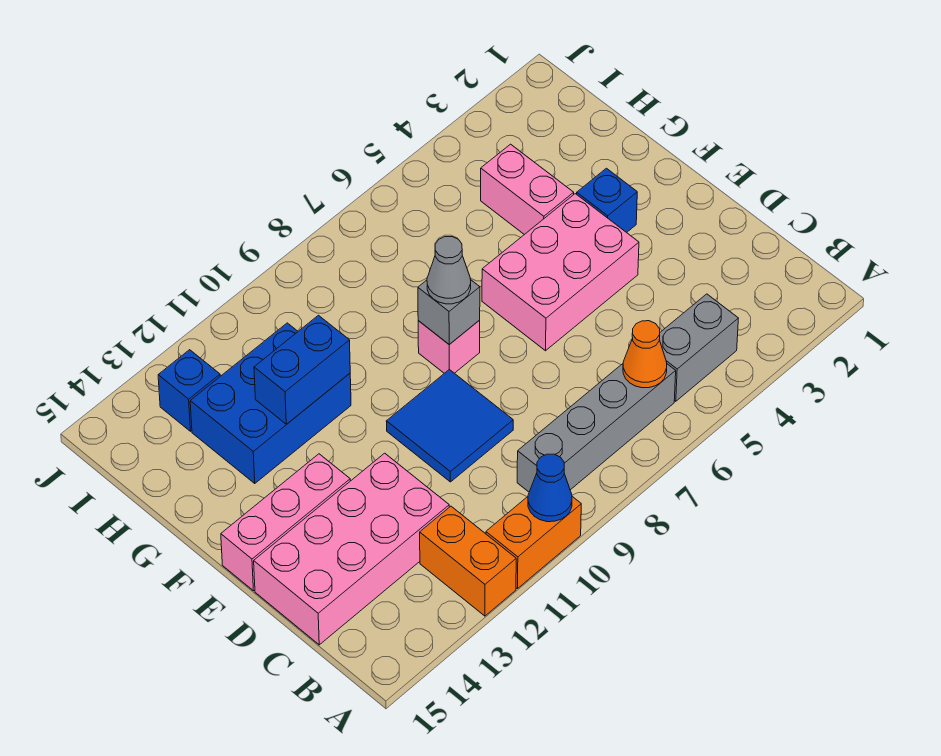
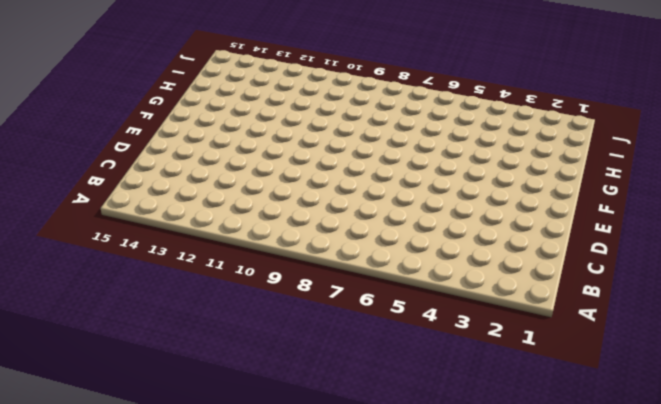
none -> orange 1x2 brick [486,497,581,589]
none -> orange 1x2 brick [420,506,516,616]
none -> grey 1x2 brick [659,294,738,401]

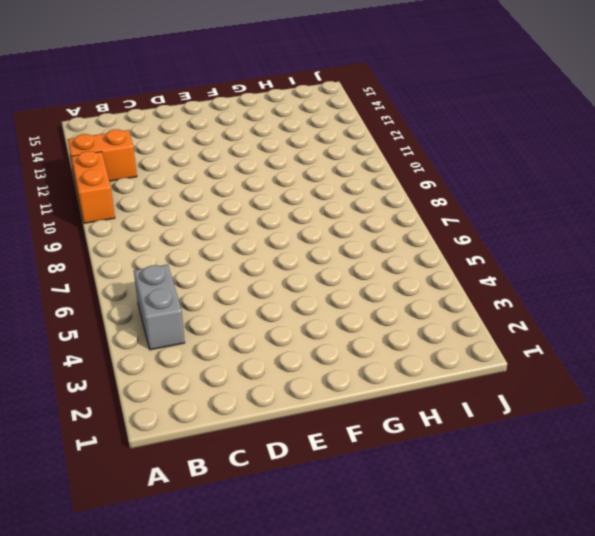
none -> grey 1x4 brick [517,364,676,492]
none -> pink 2x4 brick [254,453,449,645]
none -> blue 2x2 tile [386,369,513,482]

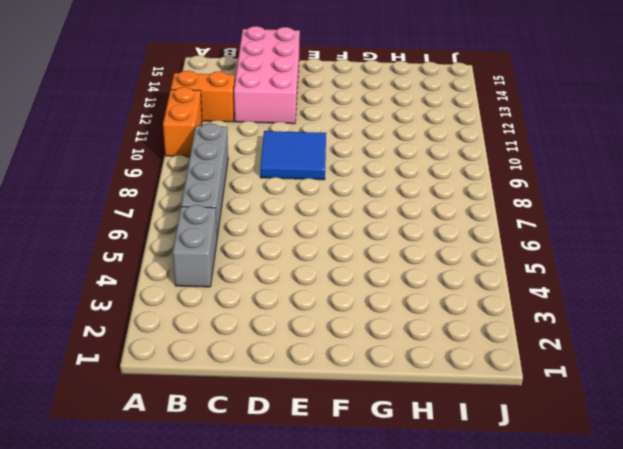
none -> pink 2x3 brick [482,194,639,351]
none -> pink 1x3 brick [221,454,350,591]
none -> blue 1x1 brick [577,168,637,233]

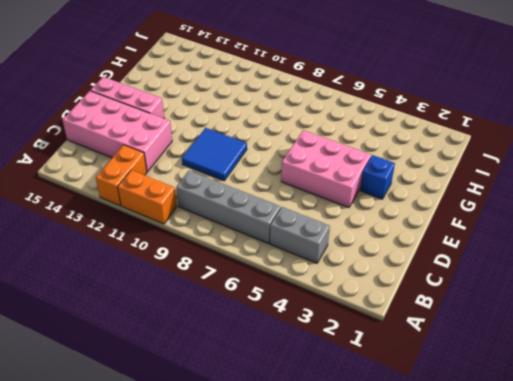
none -> pink 1x1 brick [418,320,480,373]
none -> pink 1x2 brick [481,144,574,235]
none -> blue 2x3 brick [190,323,351,483]

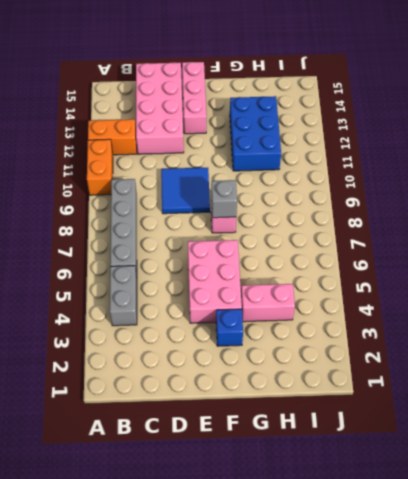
none -> blue 1x1 brick [158,350,220,431]
none -> blue 1x1 cone [528,454,572,522]
none -> orange 1x1 cone [623,321,667,388]

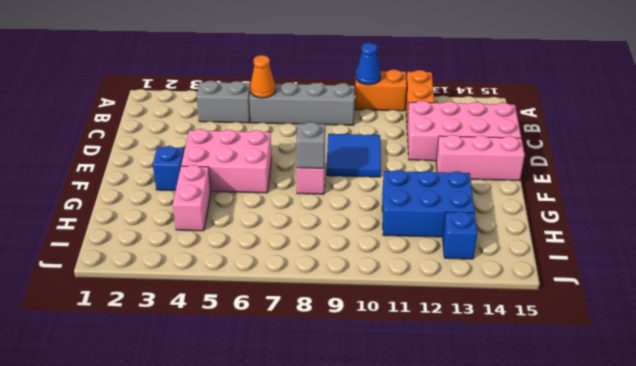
none -> blue 1x2 brick [254,315,350,424]
none -> grey 1x1 cone [427,237,471,304]

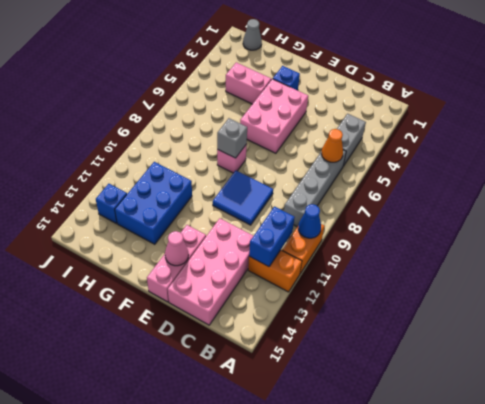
blue 1x2 brick [249,207,295,267] -> blue 1x2 brick moved to [254,315,350,424]
pink 1x1 cone [165,231,189,266] -> none
grey 1x1 cone [243,19,262,50] -> grey 1x1 cone moved to [427,237,471,304]

